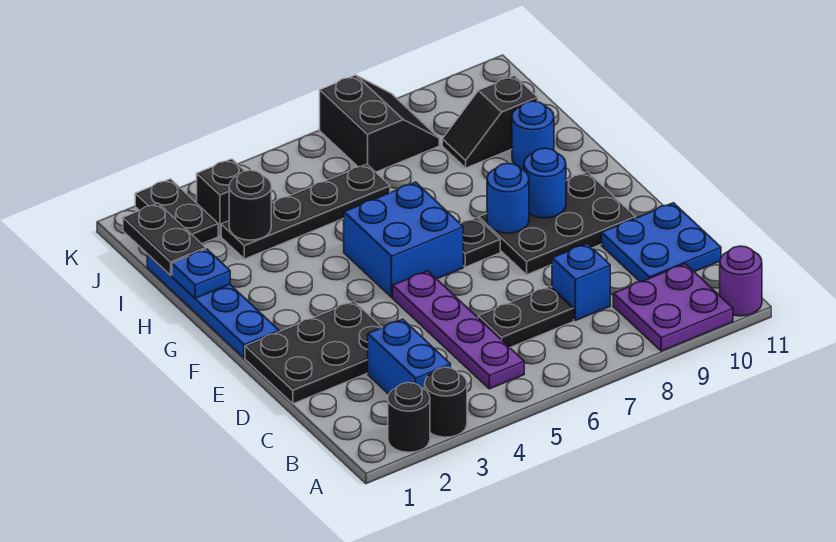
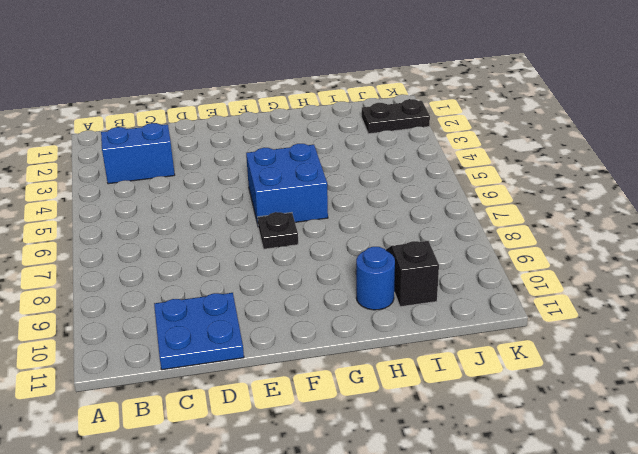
none -> black 1x1 round brick [388,383,430,452]
none -> black 1x1 round brick [425,368,467,437]
none -> purple 2x2 plate [613,264,733,351]

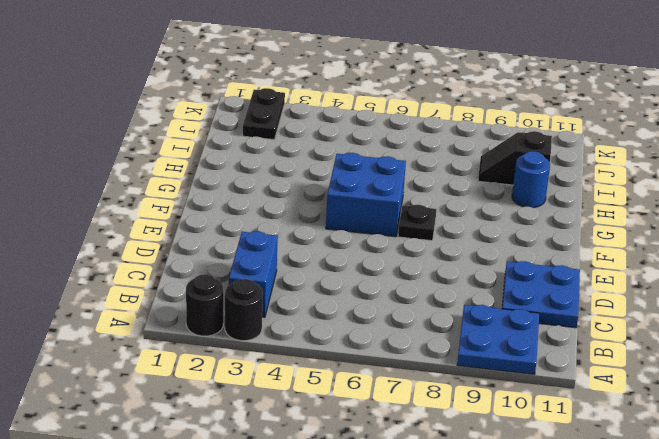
blue 2x2 plate [457,305,539,374] -> purple 2x2 plate [613,264,733,351]
none -> purple 1x1 round brick [720,246,762,316]
none -> purple 1x4 plate [393,271,524,389]
none -> black 1x2 plate [478,286,574,347]

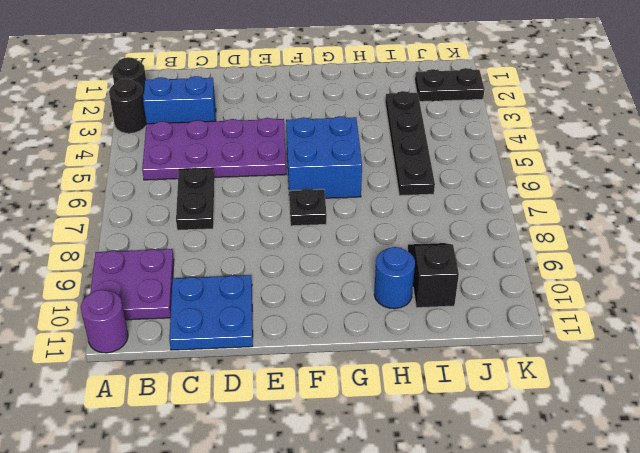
purple 2x4 plate [142,118,286,180] -> purple 1x4 plate [393,271,524,389]
none -> blue 1x1 brick [552,244,610,321]
none -> black 2x3 plate [245,301,382,404]
none -> black 2x3 plate [479,172,635,275]

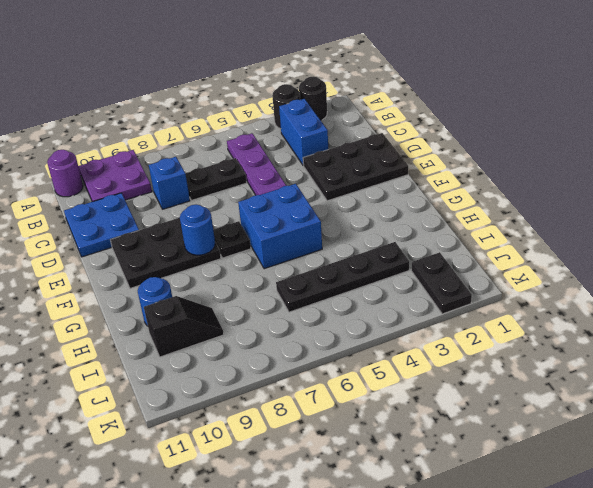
none -> blue 1x4 plate [147,255,279,358]
none -> black 1x1 brick [197,159,245,236]
none -> black 2x2 slope [320,75,439,172]

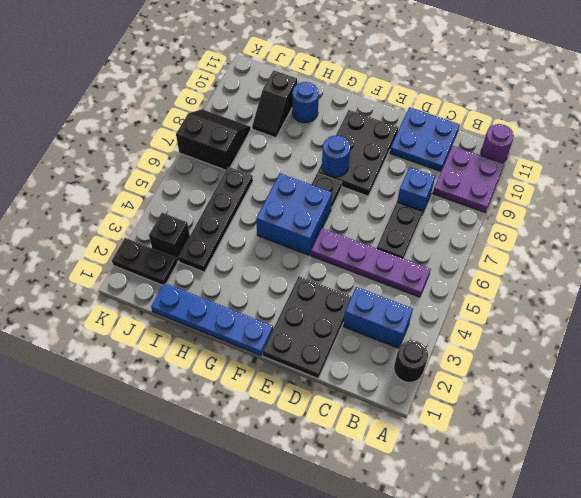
none -> black 1x1 round brick [425,368,467,437]
none -> blue 1x1 round brick [524,148,566,218]
none -> blue 1x1 plate [172,249,230,298]

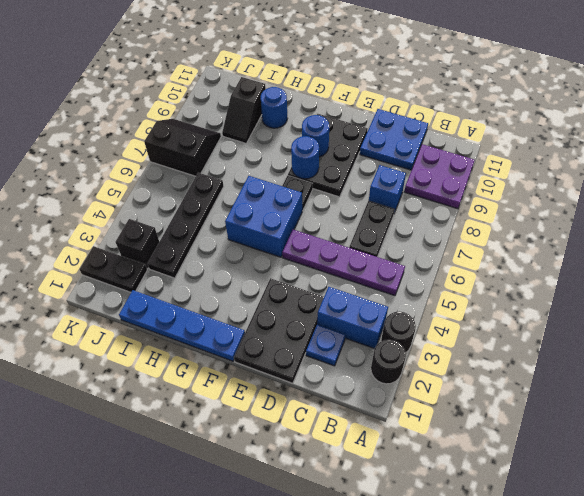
blue 1x1 plate [306,325,345,366] -> blue 1x1 plate moved to [172,249,230,298]
none -> purple 1x1 round brick [720,246,762,316]
none -> black 1x2 plate [123,203,206,275]
none -> black 1x1 round brick [229,170,271,240]

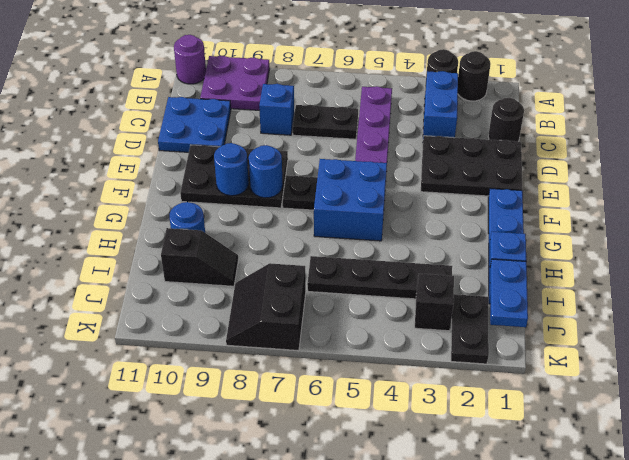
black 1x1 round brick [488,98,524,142] -> black 1x1 round brick moved to [229,170,271,240]
blue 1x2 plate [490,259,528,327] -> black 1x2 plate [123,203,206,275]

